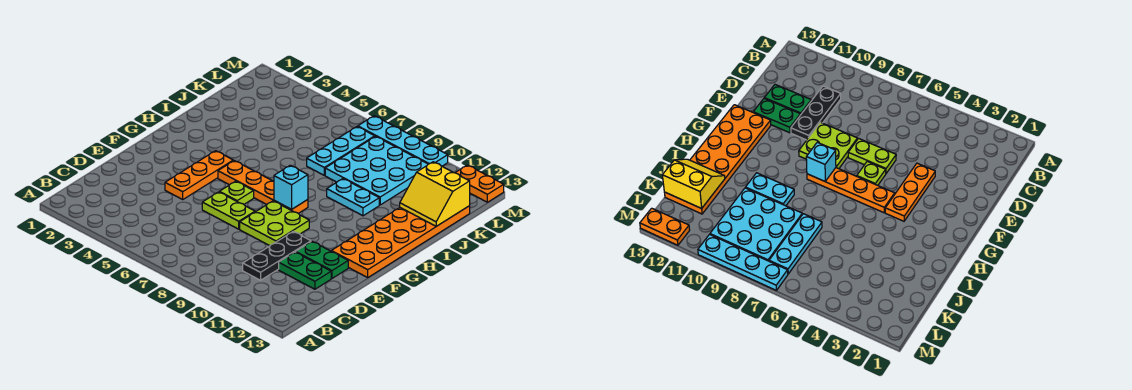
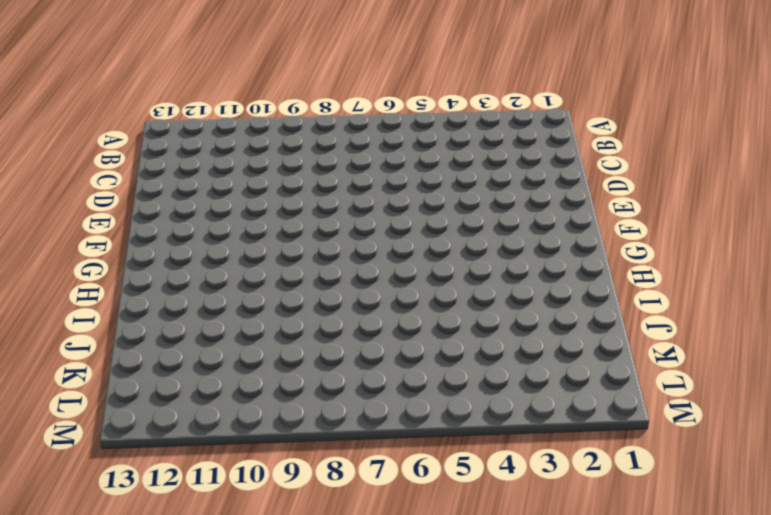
none -> black 1x3 plate [243,231,311,280]
none -> green 1x2 plate [279,252,331,289]
none -> orange 1x3 plate [165,151,233,199]

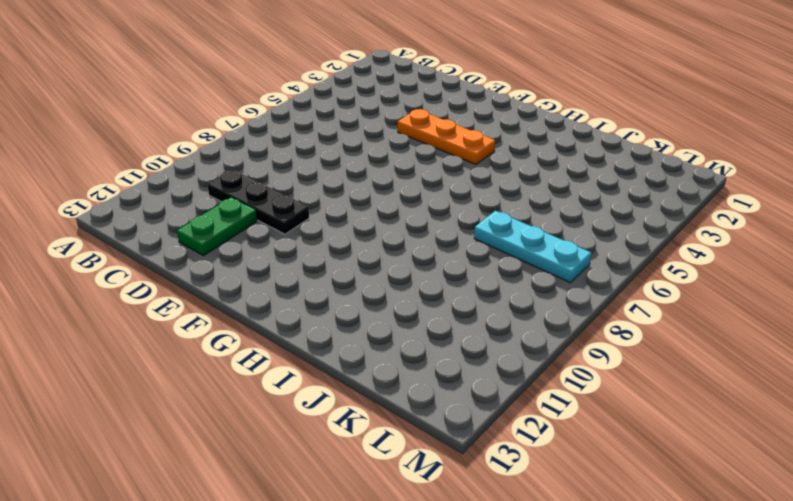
none -> lime 1x2 plate [202,192,255,229]
none -> lime 2x2 plate [240,201,309,246]
none -> green 1x2 plate [296,241,348,278]

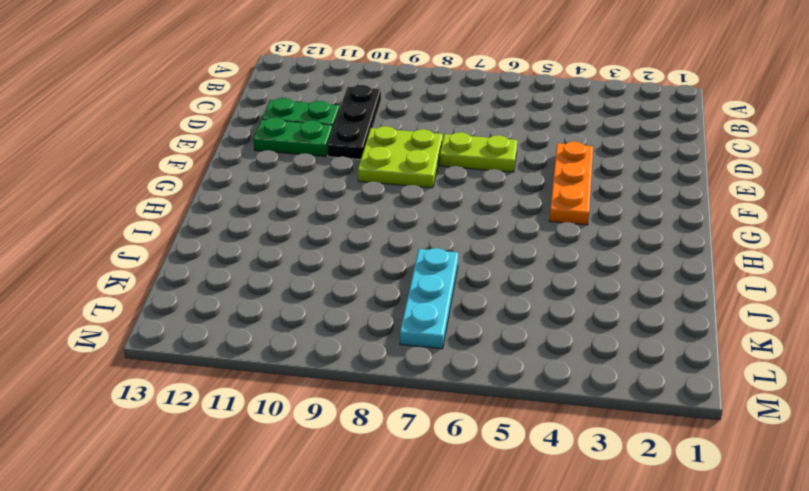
none -> lime 1x1 plate [220,181,254,204]
none -> orange 2x6 plate [331,206,470,277]
none -> orange 1x4 plate [218,161,308,213]

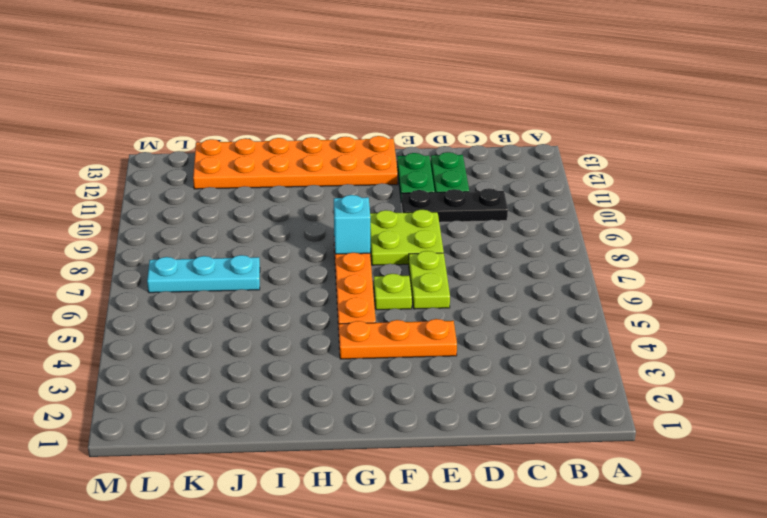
none -> cyan 1x2 plate [327,179,379,216]
none -> cyan 3x3 plate [325,136,428,205]
none -> cyan 1x4 plate [358,116,448,166]

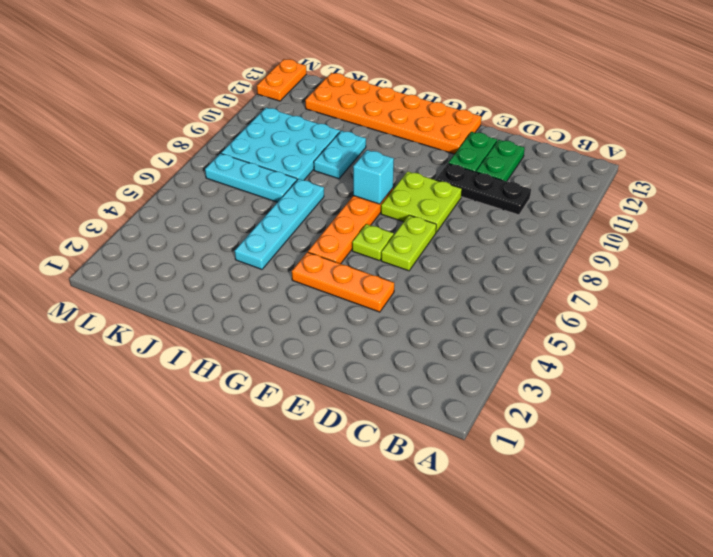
cyan 1x4 plate [235,179,324,269] -> cyan 1x4 plate moved to [358,116,448,166]
none -> yellow 2x2 slope [400,162,470,226]

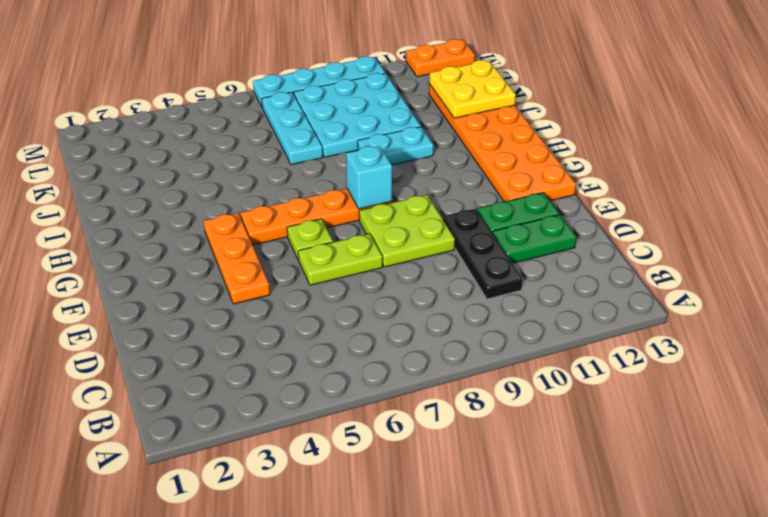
yellow 2x2 plate [429,60,516,118] -> yellow 2x2 slope [400,162,470,226]

